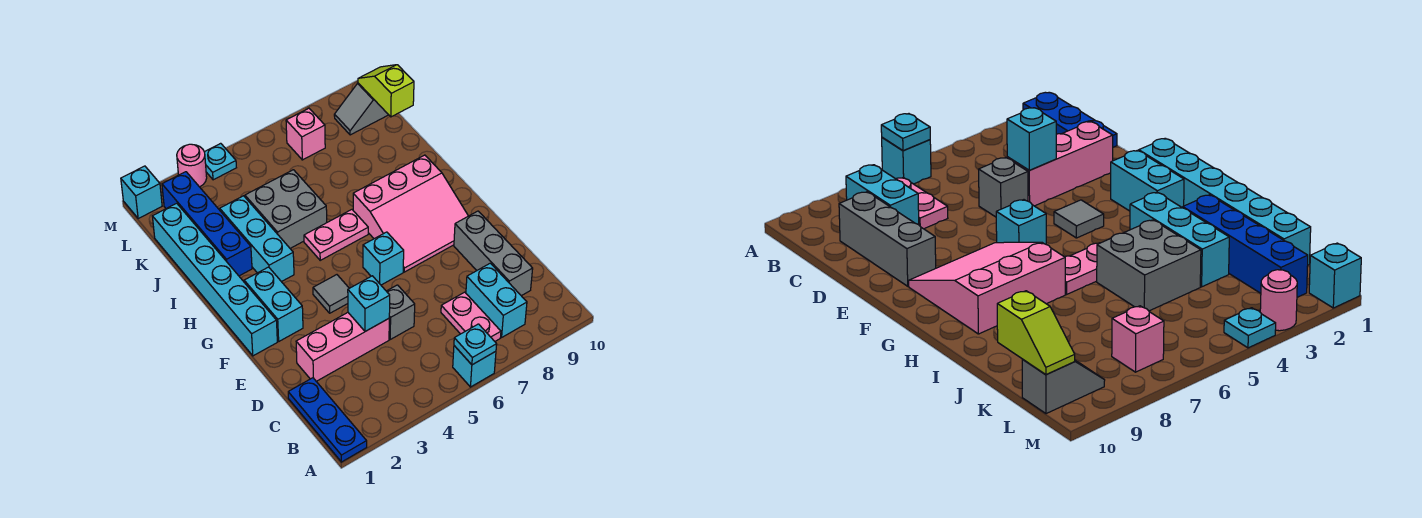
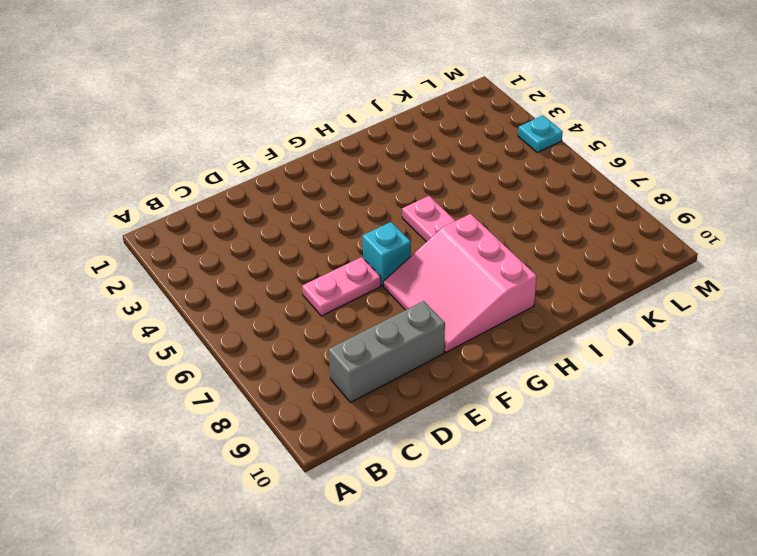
pink 1x2 plate [302,257,381,316] -> pink 1x2 plate moved to [441,292,501,341]
none -> blue 1x3 plate [288,378,367,462]
none -> cyan 1x1 brick [453,346,496,387]
none -> cyan 1x2 brick [466,263,527,337]

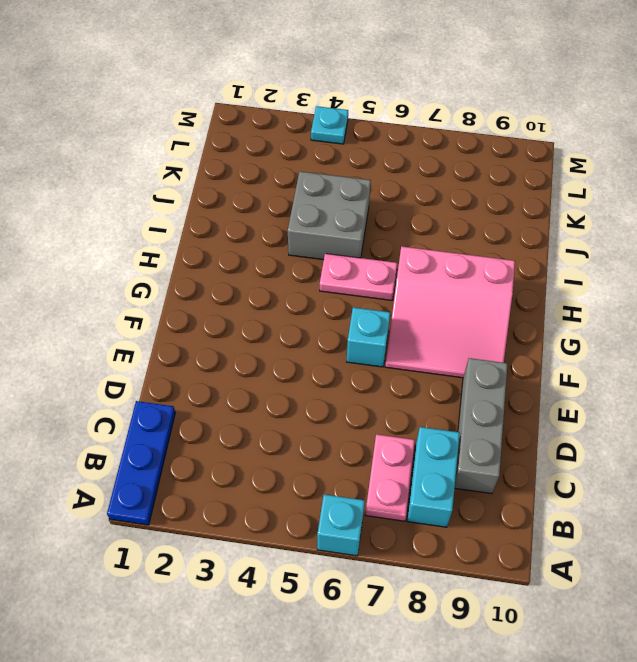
none -> pink 1x3 brick [296,313,389,381]
none -> grey 1x1 brick [387,285,415,339]
none -> cyan 1x6 brick [152,203,277,356]

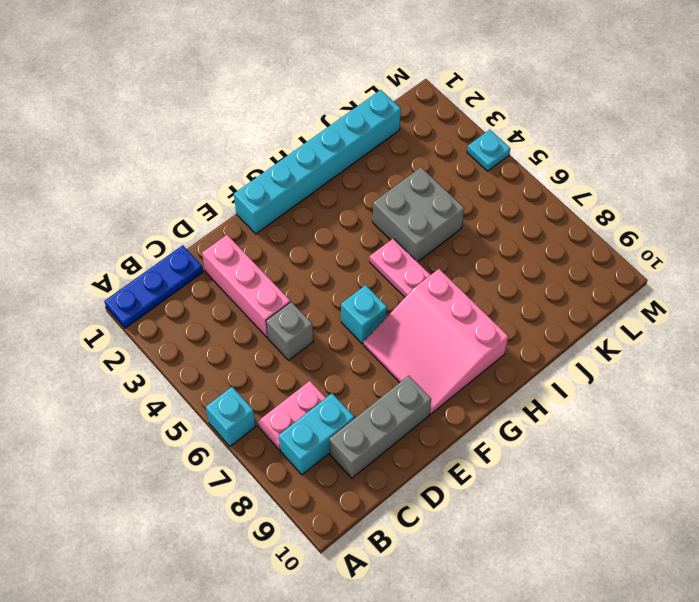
none -> cyan 1x2 brick [244,267,303,341]
none -> grey 1x1 tile [313,275,349,313]
none -> cyan 1x3 brick [220,196,294,282]

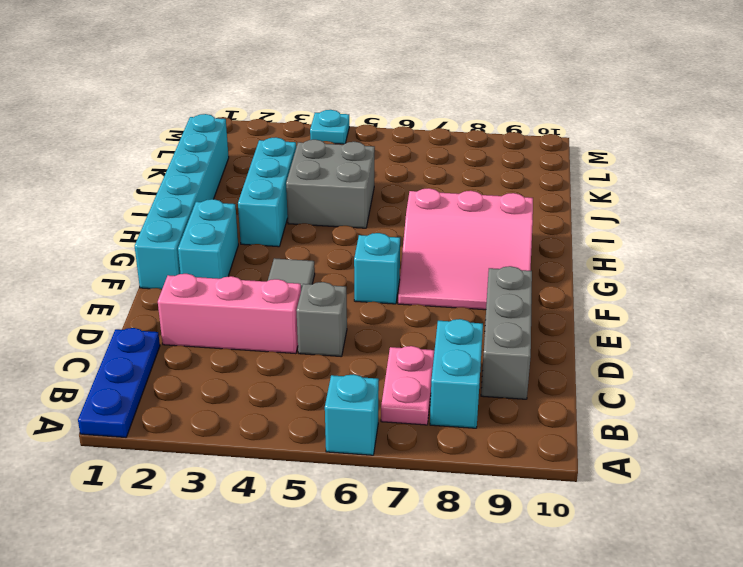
none -> pink 1x2 plate [304,210,368,260]
none -> blue 1x4 brick [162,172,252,276]
none -> pink 1x1 brick [286,108,325,160]

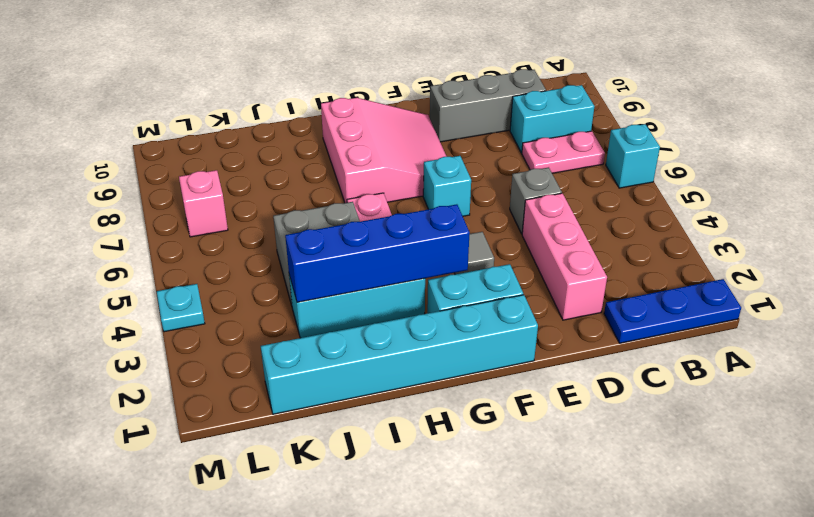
blue 1x4 brick [285,204,470,302] -> blue 1x4 brick moved to [162,172,252,276]
none -> grey 1x2 slope [334,83,388,135]
none -> cyan 1x1 brick [121,166,162,219]
none -> pink 1x1 round brick [177,144,207,187]

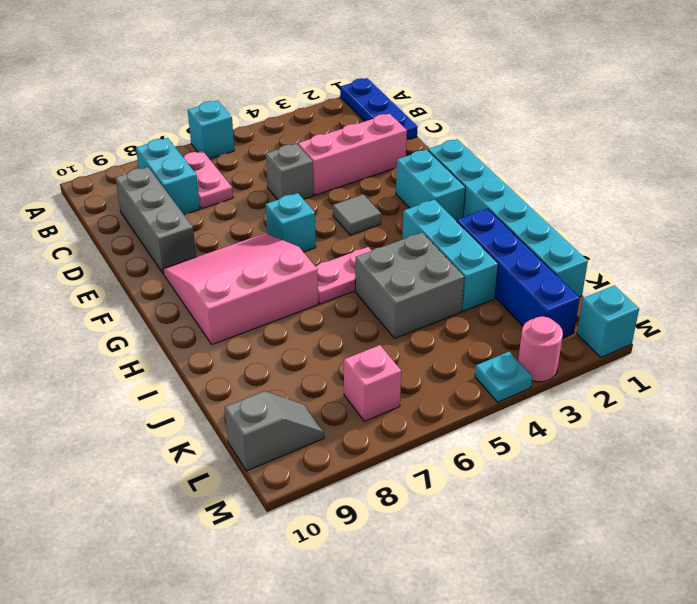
none -> cyan 1x1 plate [454,324,497,365]
none -> cyan 1x1 brick [348,276,390,331]
none -> lime 1x2 slope [358,65,414,117]

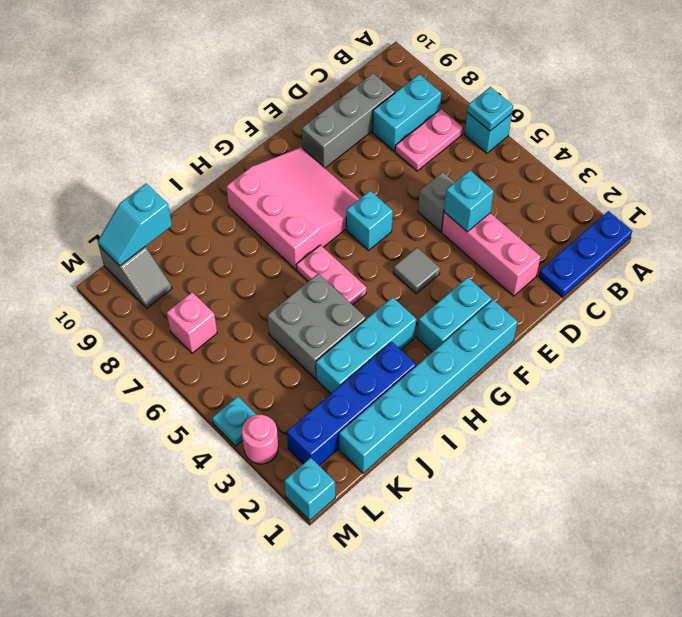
cyan 1x2 slope [98,183,172,266] -> lime 1x2 slope [358,65,414,117]

